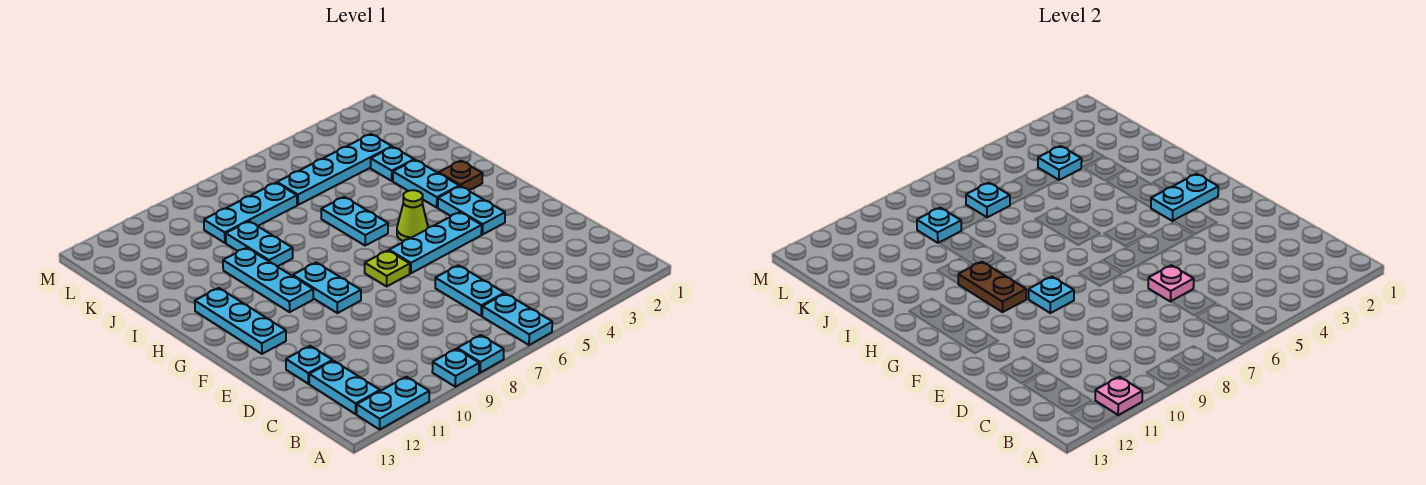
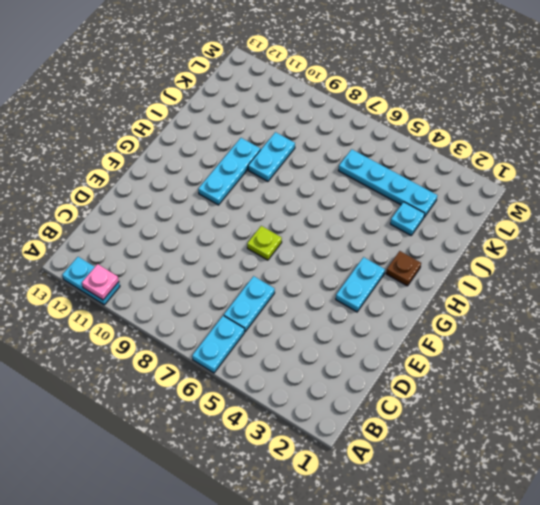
none -> cyan 1x1 plate [457,335,504,373]
none -> cyan 1x1 plate [432,349,479,387]
none -> cyan 1x2 plate [309,361,380,414]

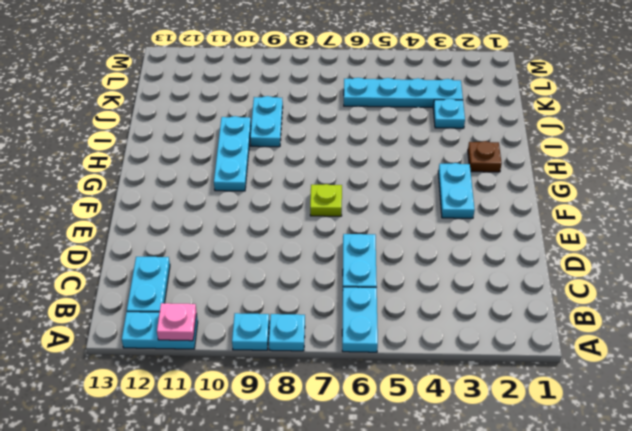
none -> cyan 1x1 plate [286,346,333,384]
none -> cyan 1x3 plate [389,212,482,273]
none -> cyan 1x2 plate [293,263,361,313]

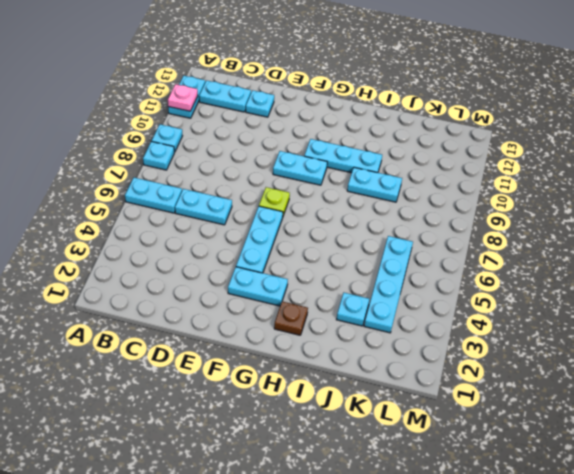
none -> cyan 1x3 plate [195,288,286,354]
none -> lime 1x1 cone [397,190,428,241]
none -> cyan 1x2 plate [393,160,459,207]

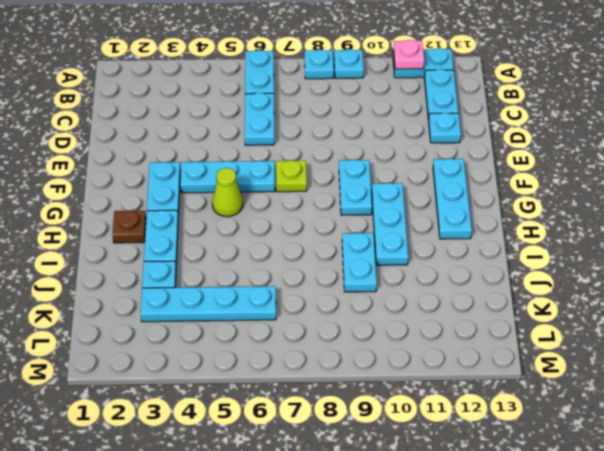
none -> cyan 1x2 plate [321,197,388,245]
none -> cyan 1x3 plate [204,183,297,243]
none -> pink 1x1 plate [1148,265,1194,302]

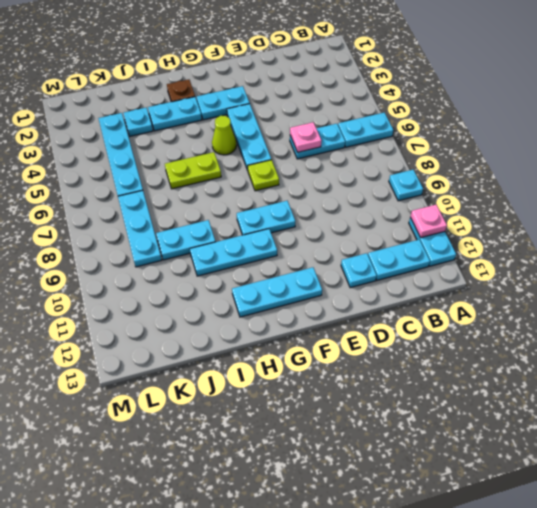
lime 1x2 plate [165,152,221,189] -> cyan 1x2 plate [321,197,388,245]
none -> cyan 1x1 plate [457,335,504,373]
none -> cyan 1x1 plate [1029,277,1074,313]
none -> cyan 1x2 plate [1151,174,1218,221]

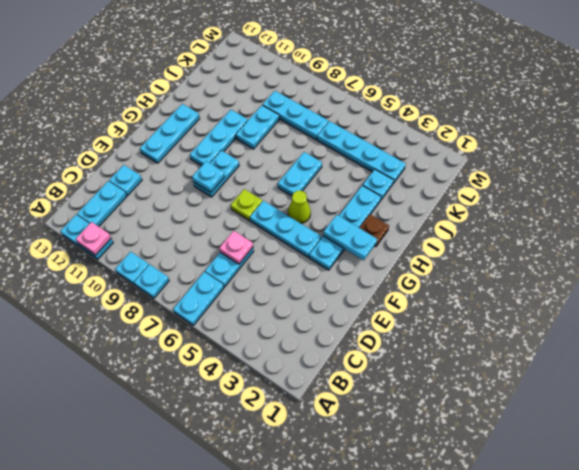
none -> brown 1x2 plate [958,262,1026,312]
none -> cyan 1x1 plate [1038,146,1082,180]
none -> cyan 1x1 plate [966,183,1010,217]

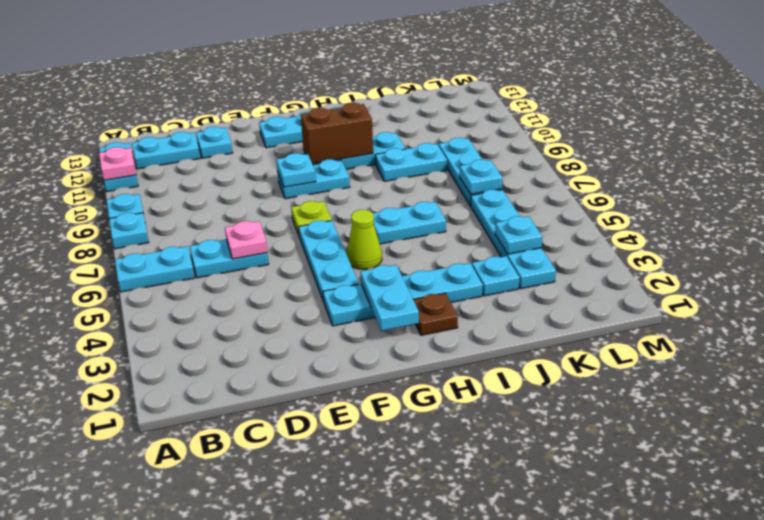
brown 1x2 brick [301,102,373,164] -> brown 1x2 plate [958,262,1026,312]
none -> cyan 1x1 plate [917,208,961,243]

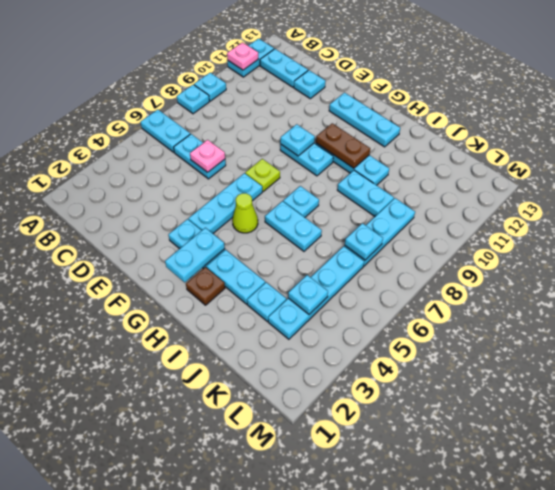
cyan 1x1 plate [283,186,319,217] -> cyan 1x1 plate moved to [917,208,961,243]

